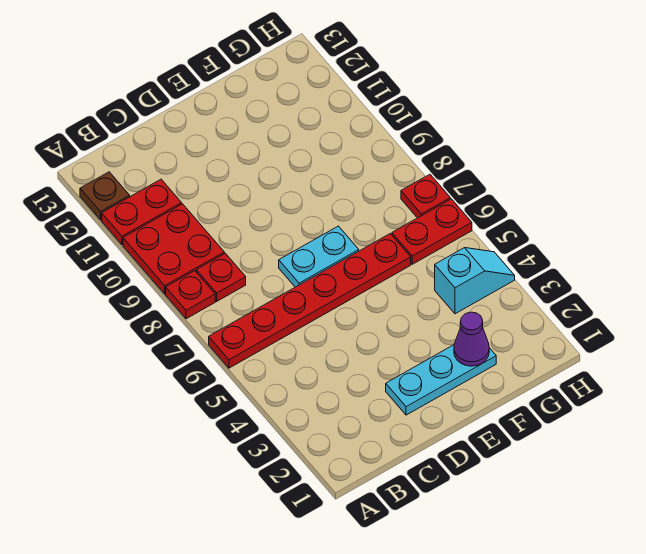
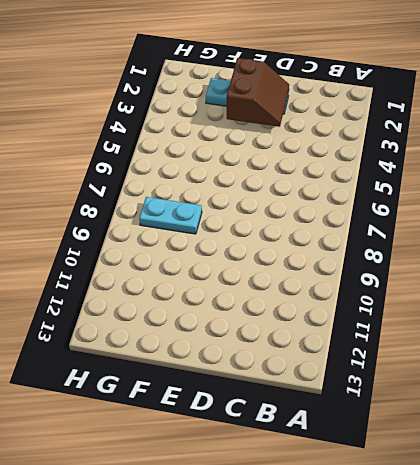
brown 2x2 slope [227,58,289,127] -> none
cyan 1x2 plate [139,197,202,234] -> cyan 1x2 plate moved to [279,226,359,287]
none -> red 1x6 plate [209,234,411,368]
none -> red 1x1 plate [166,271,215,319]
none -> red 2x2 plate [123,204,224,294]

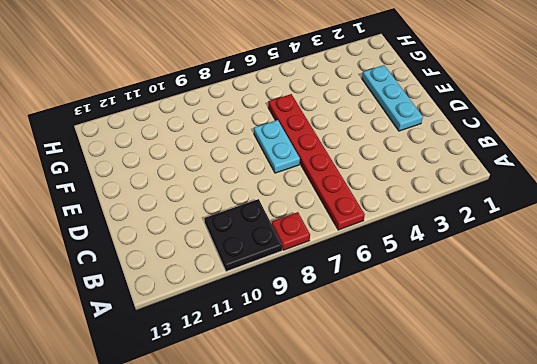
black 2x2 plate [204,199,282,271] -> red 2x2 plate [123,204,224,294]
none -> red 1x2 plate [102,179,182,245]
none -> brown 1x1 plate [80,172,130,220]
none -> red 1x1 plate [196,253,246,301]

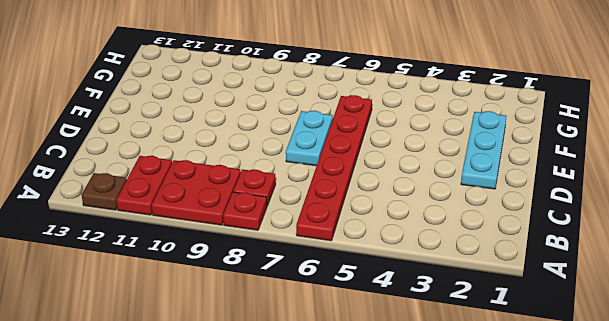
none -> cyan 1x2 slope [435,248,515,314]
none -> red 1x2 plate [392,199,472,264]
none -> red 1x1 plate [401,174,450,218]

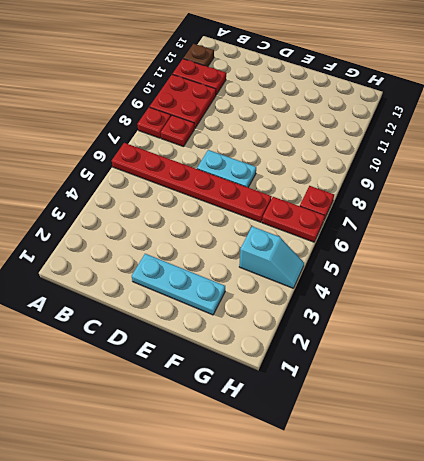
none -> purple 1x1 cone [454,312,489,366]

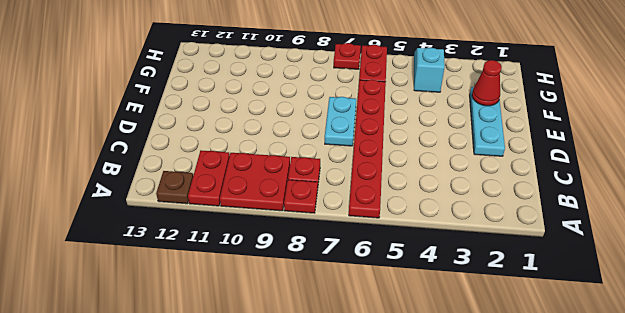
red 1x1 cone [472,60,502,106] -> purple 1x1 cone [454,312,489,366]

